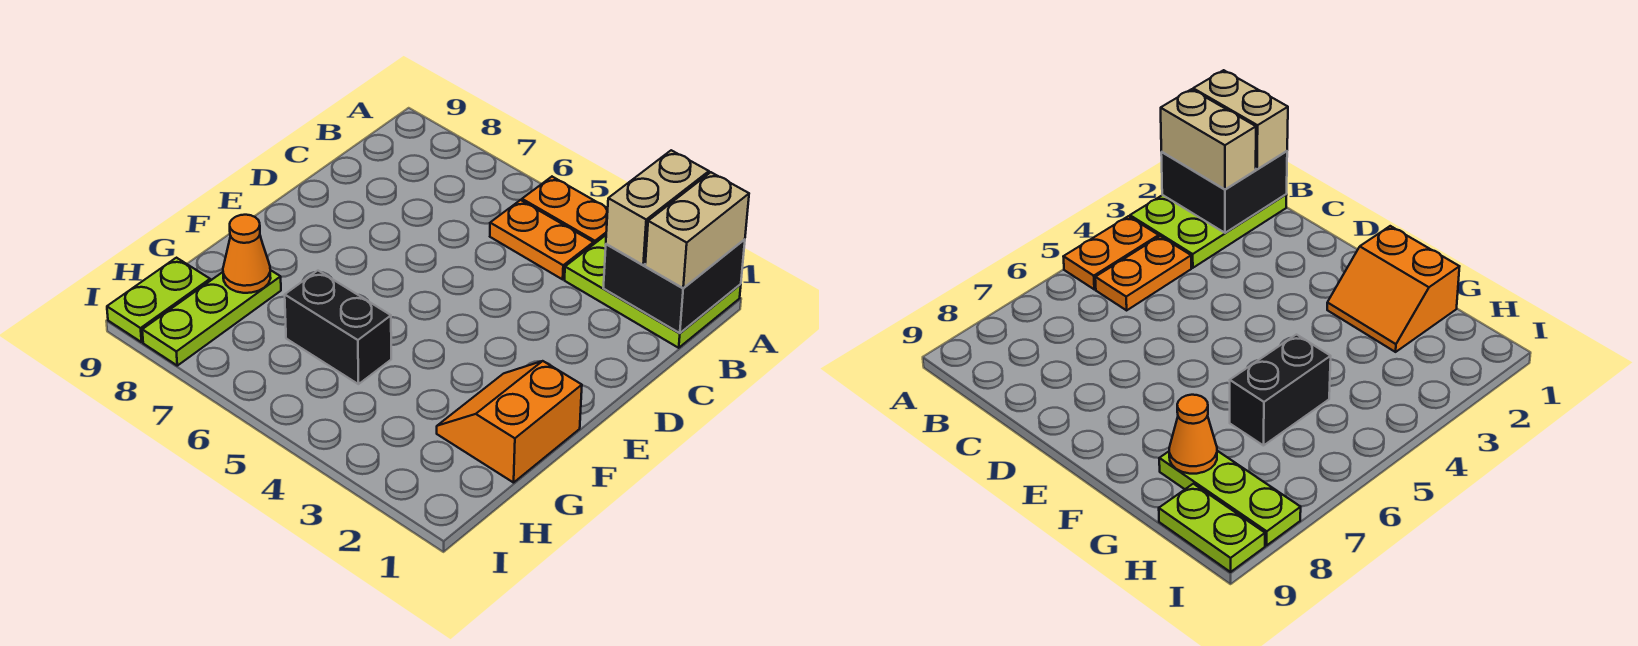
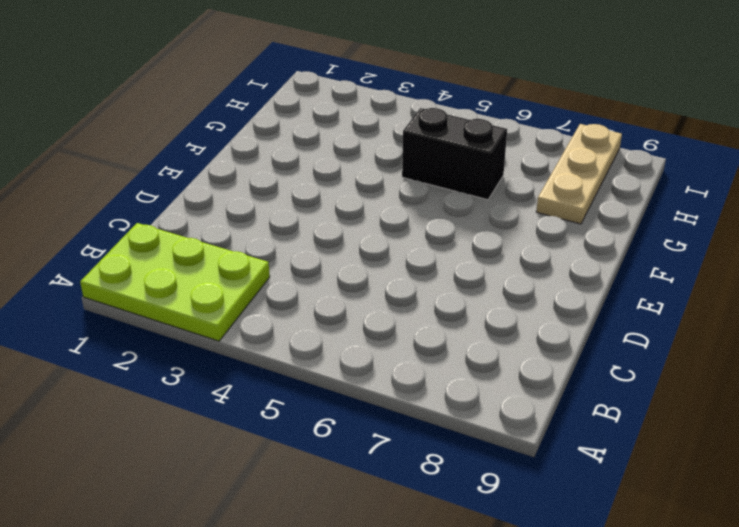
tan 1x3 plate [536,124,622,224] -> lime 1x3 plate [142,270,281,366]
none -> orange 1x2 plate [522,177,608,245]
none -> orange 1x2 plate [490,200,594,279]

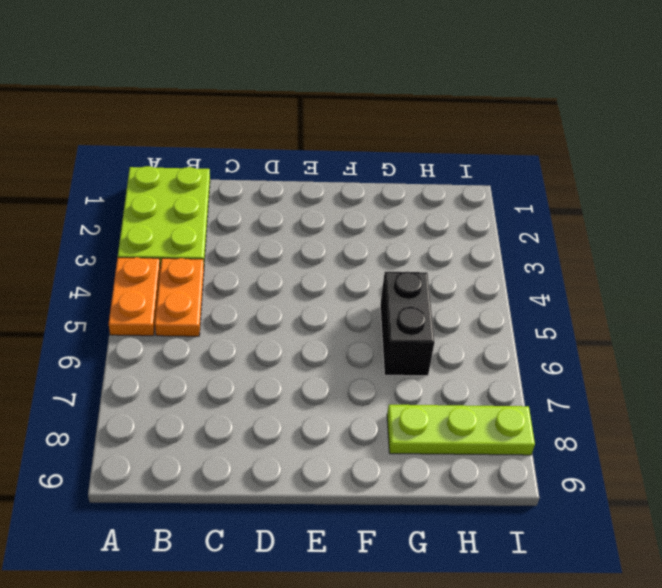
none -> orange 2x2 slope [437,361,582,483]
none -> lime 1x2 plate [107,258,210,342]

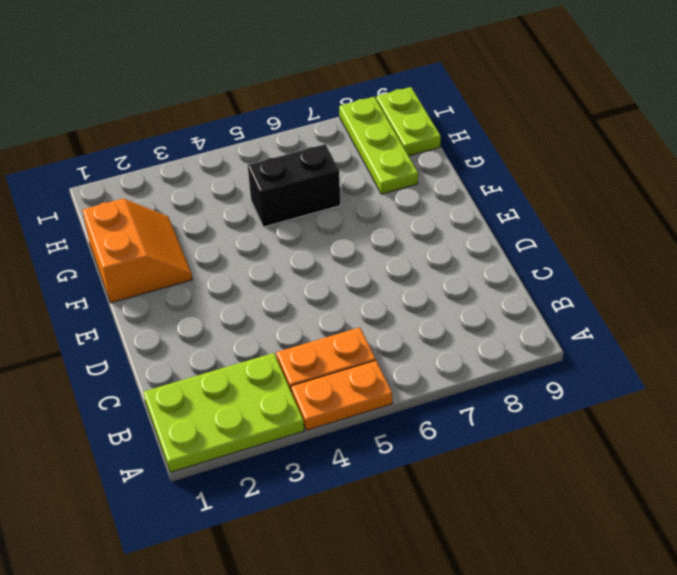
none -> black 2x2 brick [603,239,745,333]
none -> orange 1x1 cone [223,215,271,293]

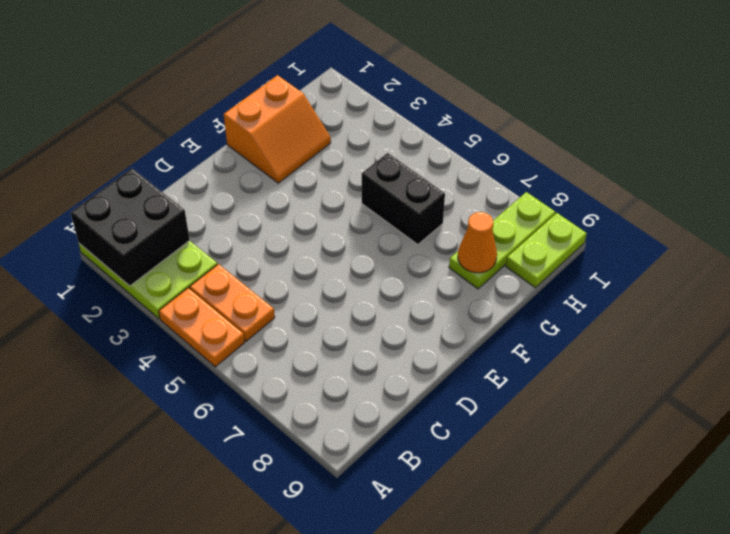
none -> tan 1x2 brick [645,172,749,288]
none -> tan 1x2 brick [606,150,709,265]

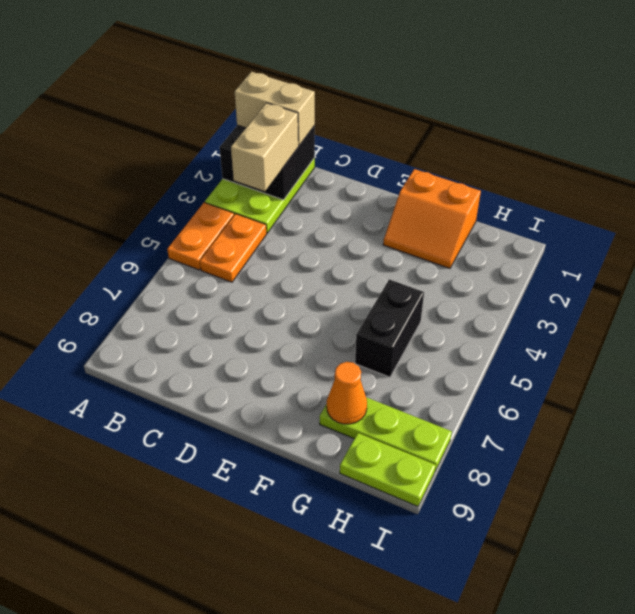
tan 1x2 brick [231,103,299,191] -> tan 1x2 brick turned to [606,150,709,265]

